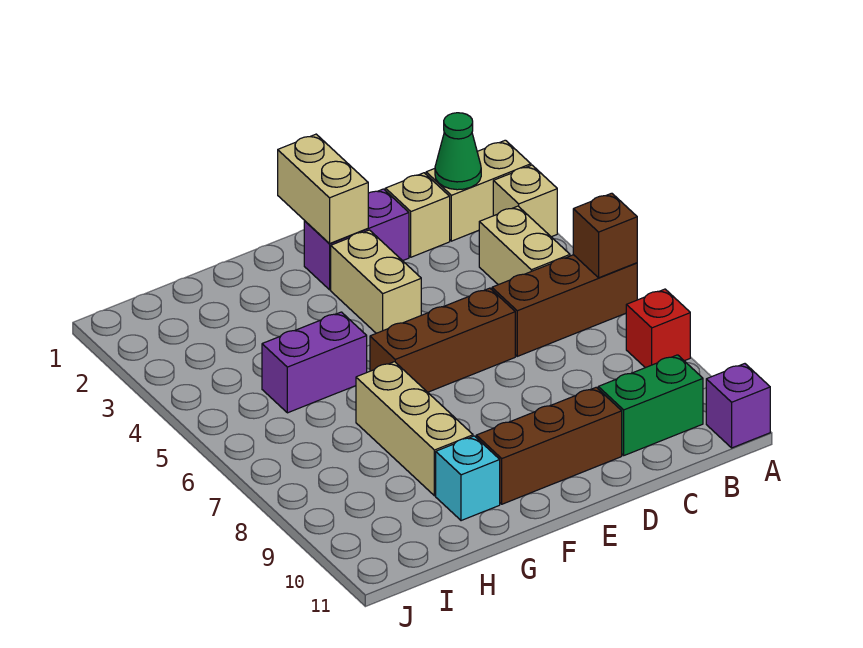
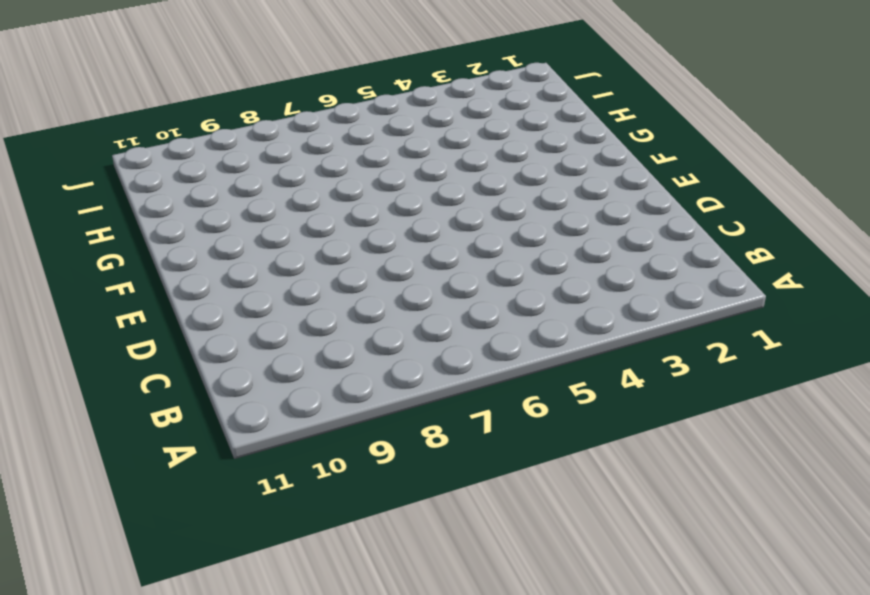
none -> tan 1x2 brick [426,140,531,241]
none -> tan 1x1 brick [493,165,557,237]
none -> brown 1x3 brick [492,255,637,356]

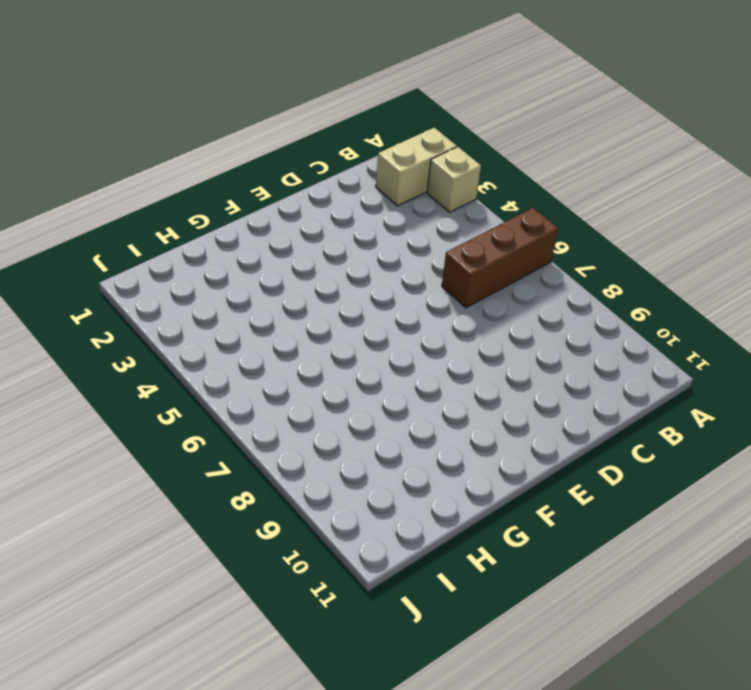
none -> red 1x1 brick [626,289,690,368]
none -> purple 1x1 brick [706,364,770,448]
none -> tan 1x2 brick [479,206,570,285]

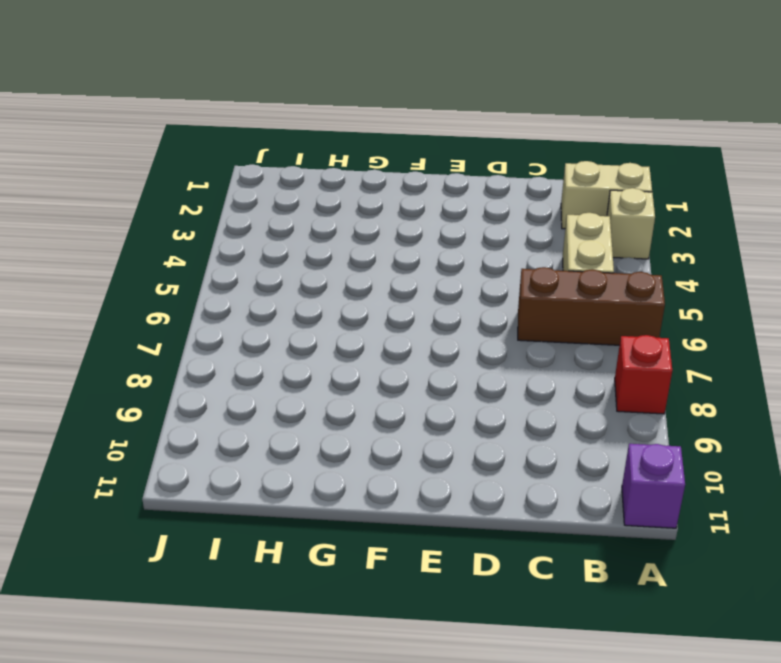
none -> green 1x2 brick [598,355,703,455]
none -> tan 1x1 brick [385,173,450,257]
none -> purple 1x2 brick [304,189,409,290]

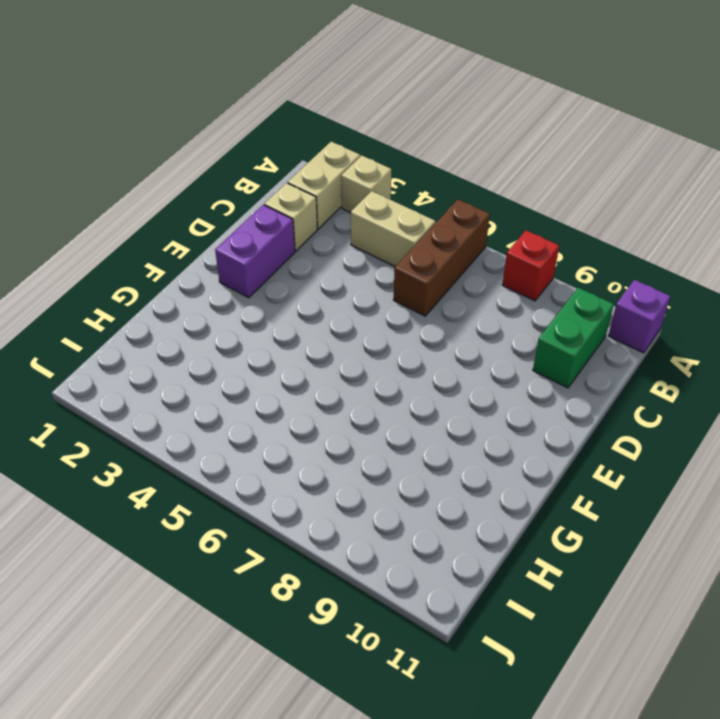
none -> brown 1x3 brick [370,288,515,392]
none -> brown 1x3 brick [476,387,622,504]
none -> tan 1x2 brick [331,230,421,333]

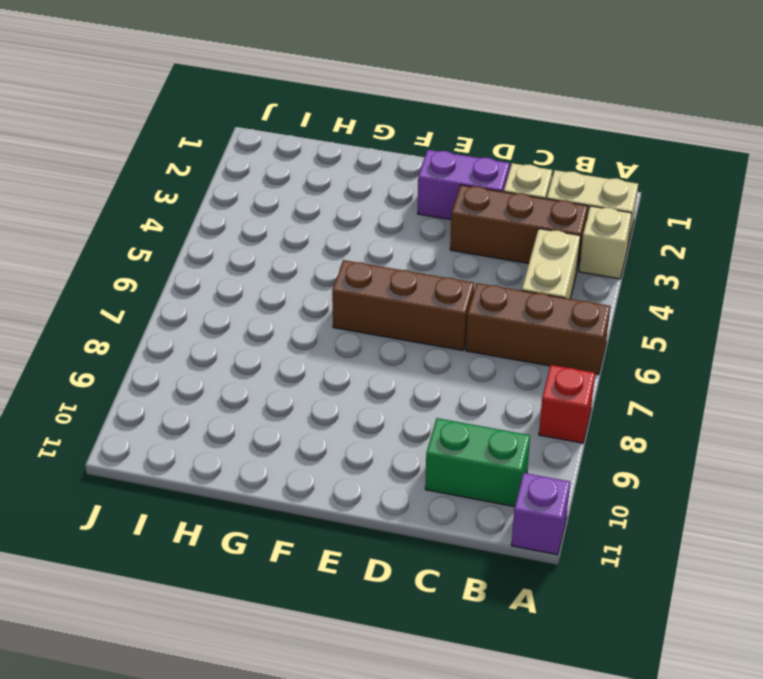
brown 1x3 brick [450,185,588,270] -> brown 1x3 brick moved to [476,387,622,504]
none -> tan 1x2 brick [331,230,421,333]
none -> purple 1x2 brick [262,312,367,413]
none -> tan 1x3 brick [356,362,473,496]

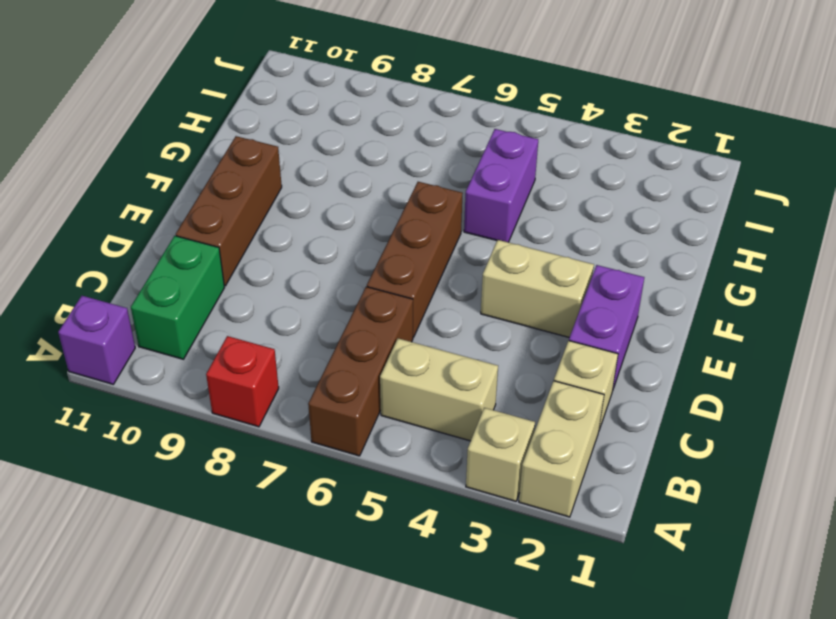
none -> tan 1x3 brick [356,362,473,496]
none -> cyan 1x1 brick [436,436,500,521]
none -> brown 1x1 brick [573,193,637,278]

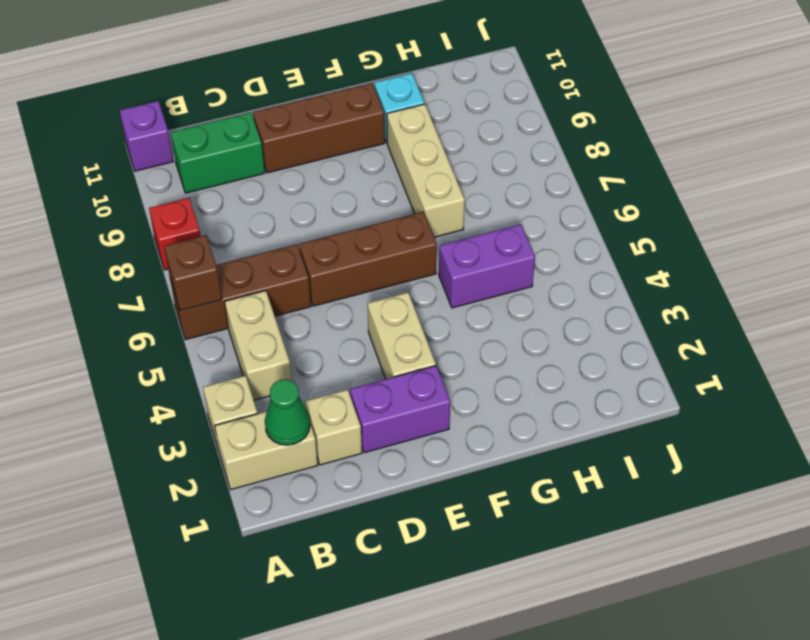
none -> tan 1x2 brick [278,134,368,243]

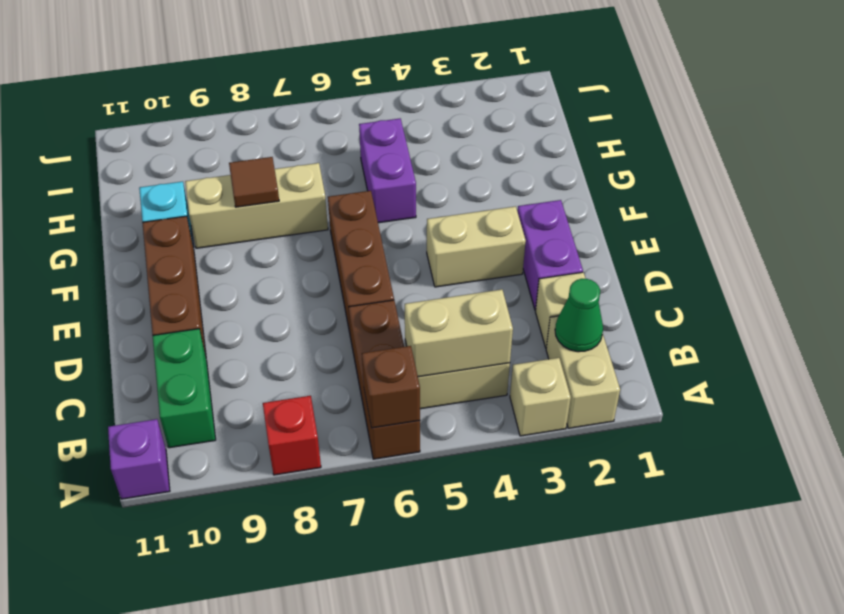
tan 1x2 brick [405,289,513,377] -> tan 1x2 brick moved to [278,134,368,243]
brown 1x1 tile [229,157,279,207] -> none

